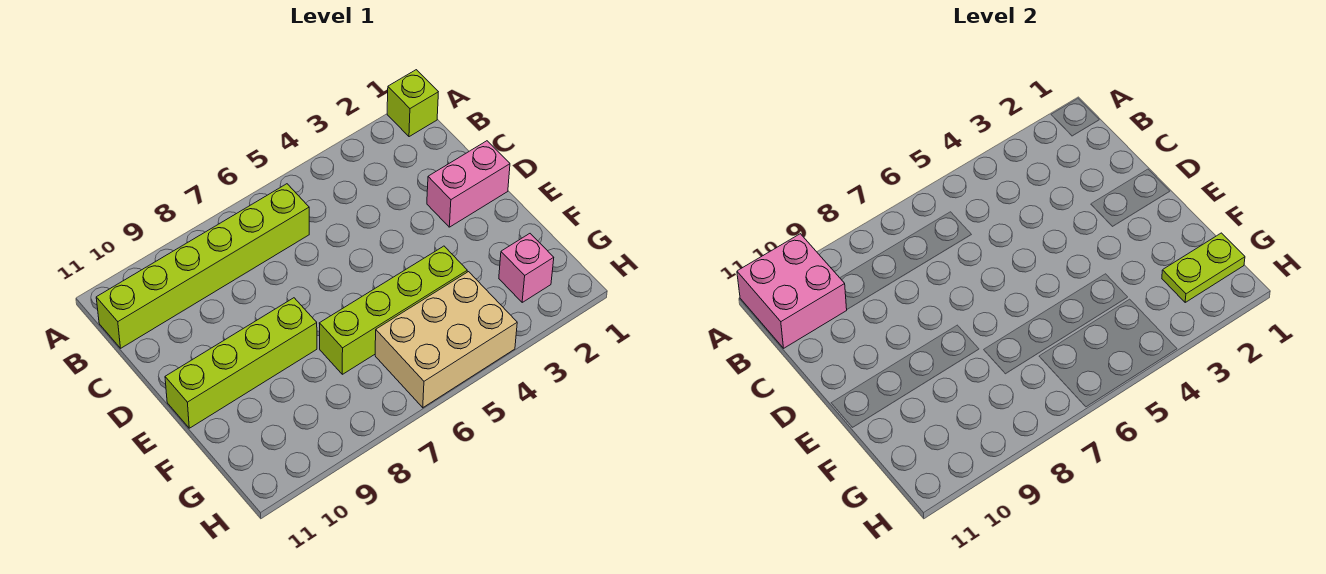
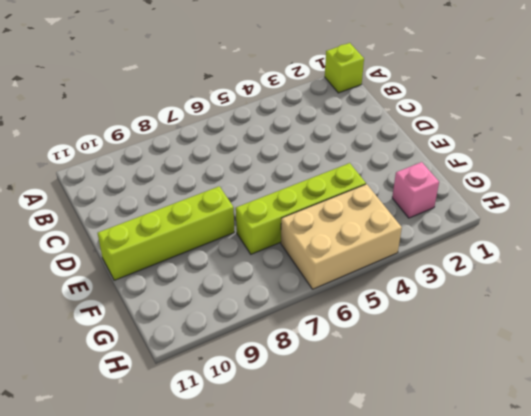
none -> lime 1x6 brick [96,184,309,348]
none -> pink 1x2 brick [427,141,510,227]

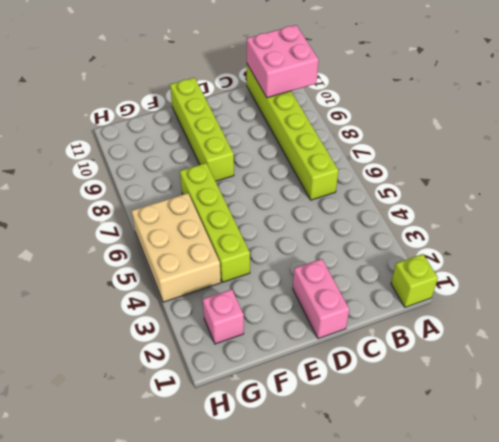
none -> lime 1x2 plate [1162,233,1245,302]

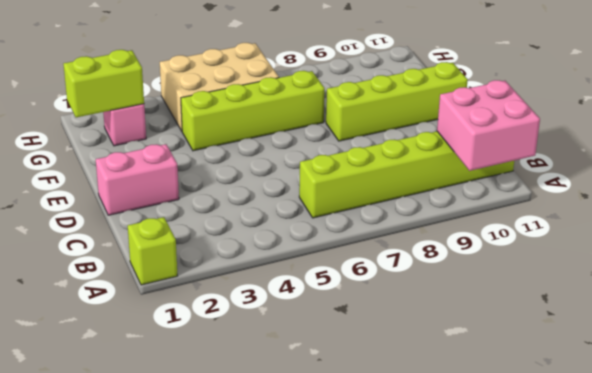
lime 1x2 brick [63,50,144,117] -> lime 1x2 plate [1162,233,1245,302]

